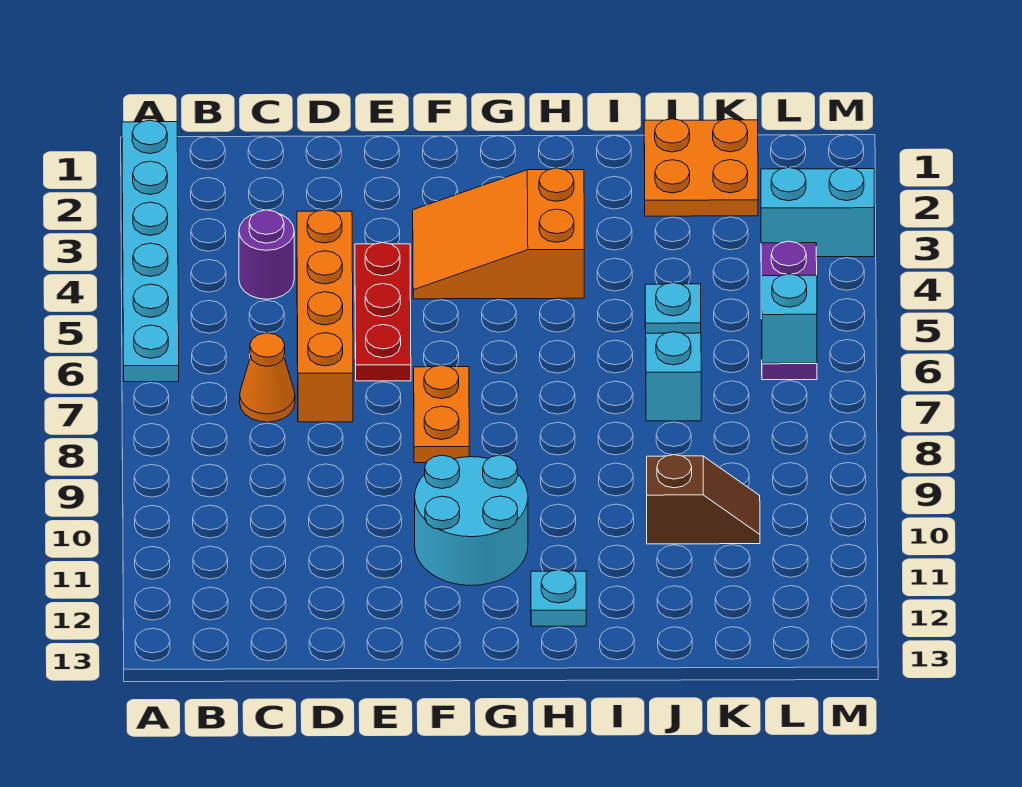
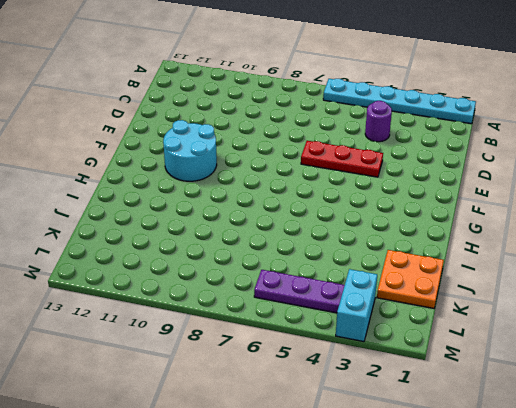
none -> orange 1x1 cone [240,333,295,422]
none -> orange 1x4 brick [297,210,353,422]
none -> orange 2x3 slope [413,168,584,299]

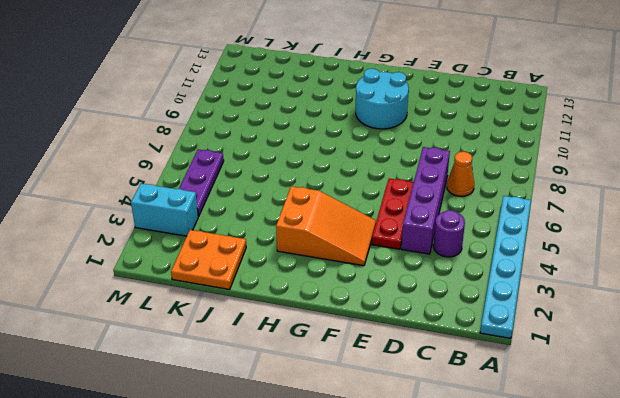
purple 1x4 brick [401,147,450,254] -> orange 1x4 brick [297,210,353,422]
none -> orange 1x2 plate [414,365,469,463]
none -> cyan 1x1 plate [531,570,586,626]
none -> cyan 1x1 plate [645,283,701,333]

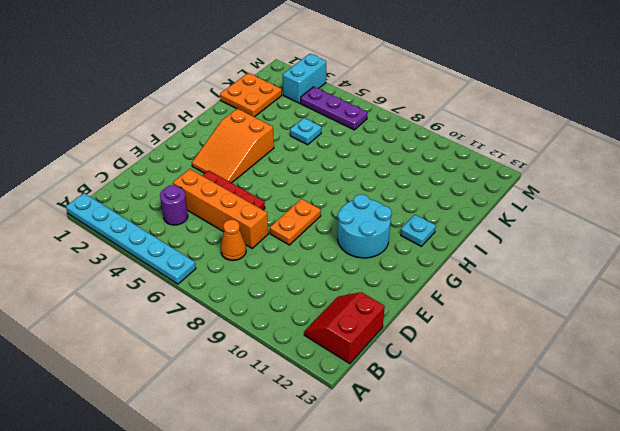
red 2x2 slope [304,292,385,364] -> none
orange 1x2 plate [270,199,321,245] -> orange 1x2 plate turned to [414,365,469,463]
none -> cyan 1x1 brick [646,332,701,421]
none -> brown 1x2 slope [647,455,760,544]
none -> cyan 1x1 brick [762,274,817,363]

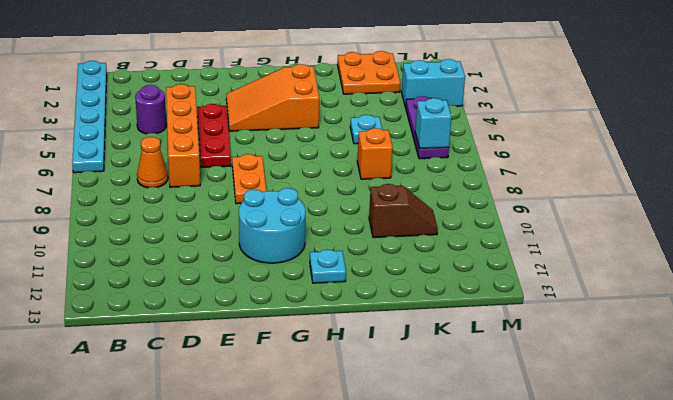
orange 1x1 brick [357,128,393,179] -> cyan 1x1 brick [646,332,701,421]

